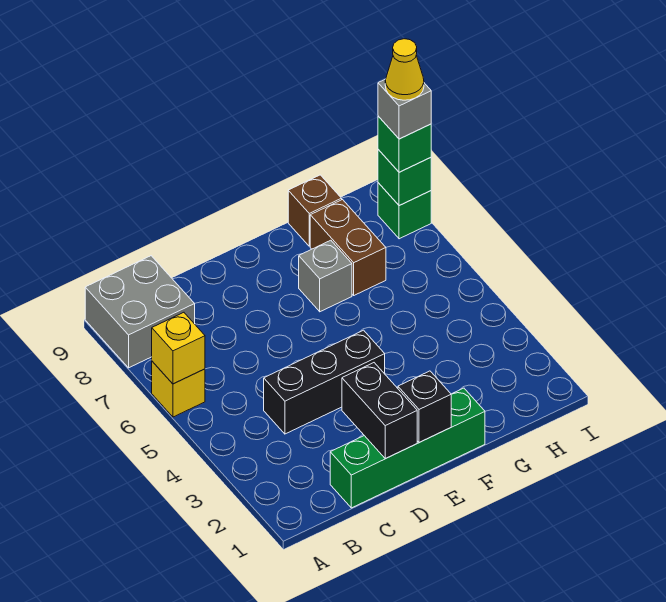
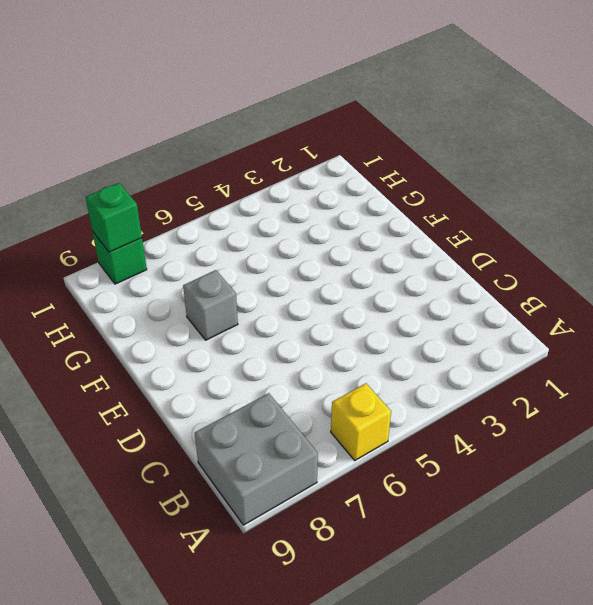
none -> green 1x4 brick [330,388,485,508]
none -> black 1x3 brick [264,330,385,434]
none -> brown 1x2 brick [310,200,386,295]

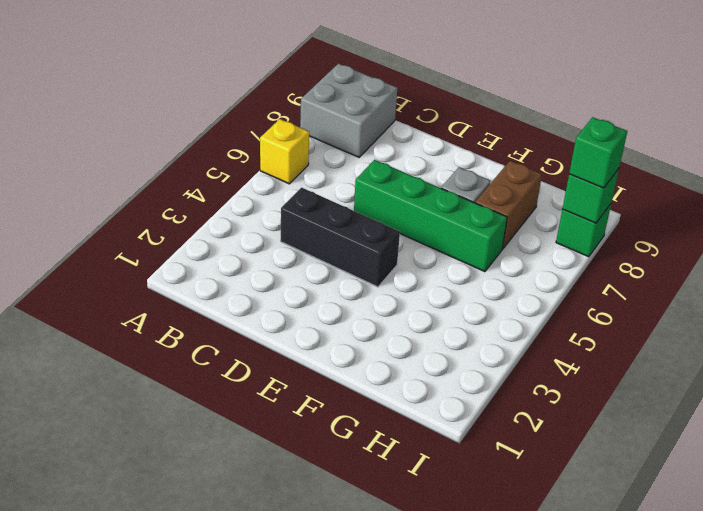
green 1x4 brick [354,160,507,272] -> green 1x4 brick moved to [330,388,485,508]
none -> brown 1x1 brick [288,175,342,246]
none -> yellow 1x1 brick [152,312,205,384]
none -> black 1x2 brick [342,363,417,459]

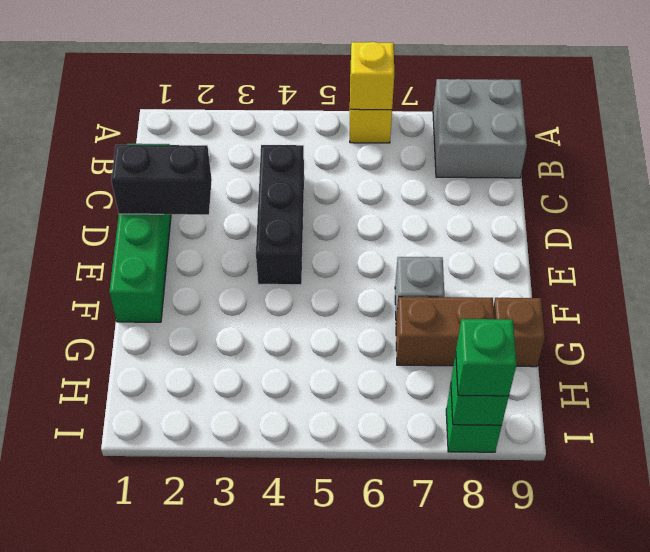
none -> black 1x1 brick [398,371,451,443]
none -> grey 1x1 brick [378,79,431,139]
none -> yellow 1x1 cone [385,39,424,100]

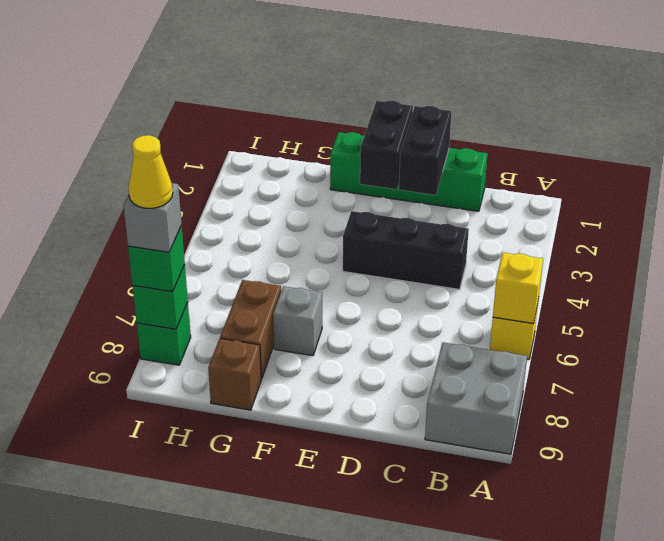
black 1x2 brick [360,101,413,189] -> black 1x1 brick [398,371,451,443]

